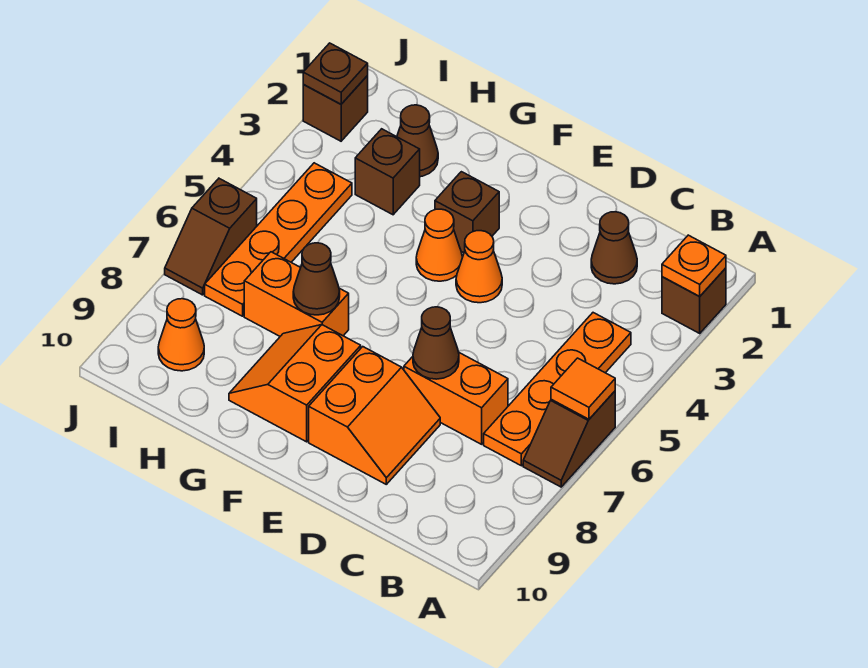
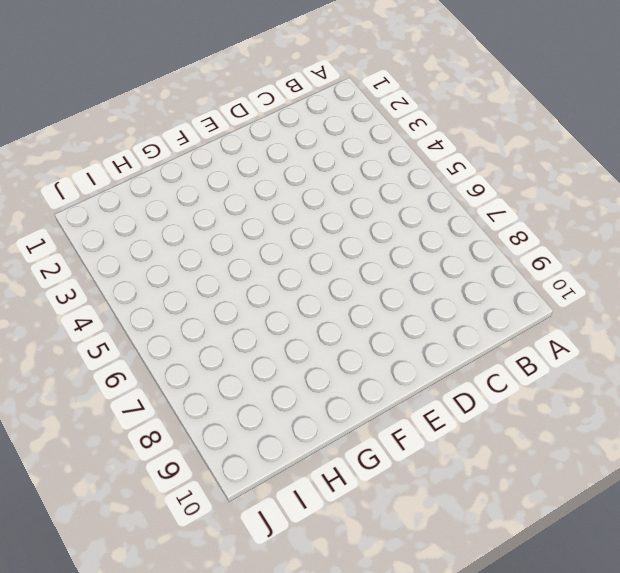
none -> brown 1x1 brick [662,268,726,333]
none -> brown 1x2 slope [523,391,615,487]
none -> orange 1x4 plate [484,313,631,466]

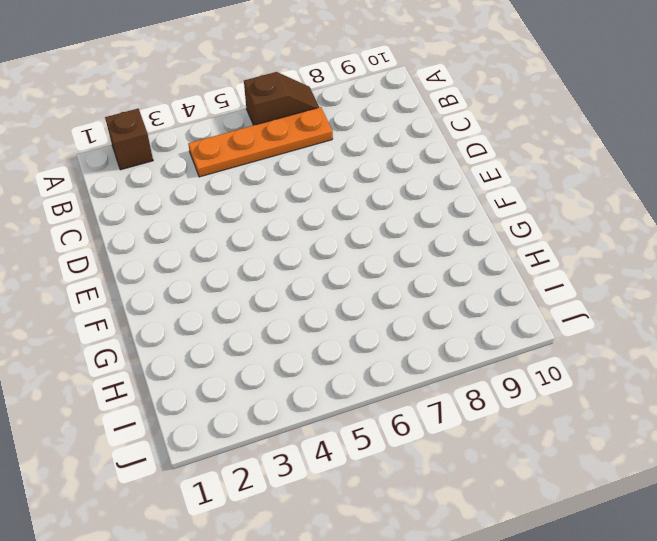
none -> brown 1x1 cone [591,212,637,284]
none -> orange 1x2 brick [404,353,508,444]
none -> orange 2x2 slope [309,347,440,484]

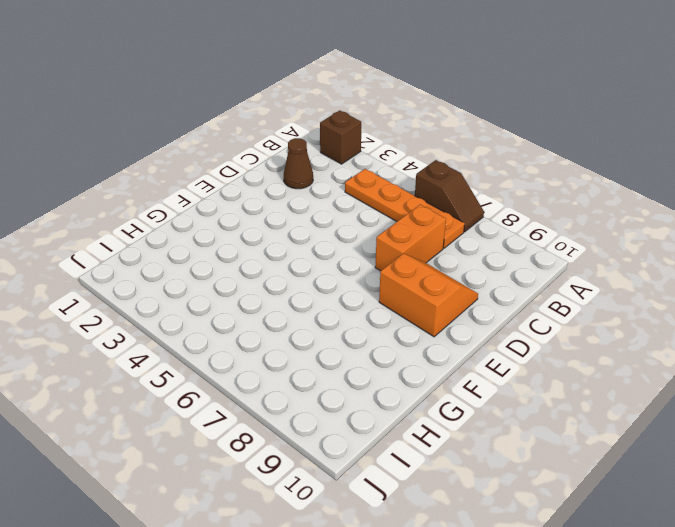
none -> orange 1x1 cone [456,231,502,303]
none -> brown 1x1 brick [435,172,499,253]
none -> orange 1x1 cone [416,209,462,281]

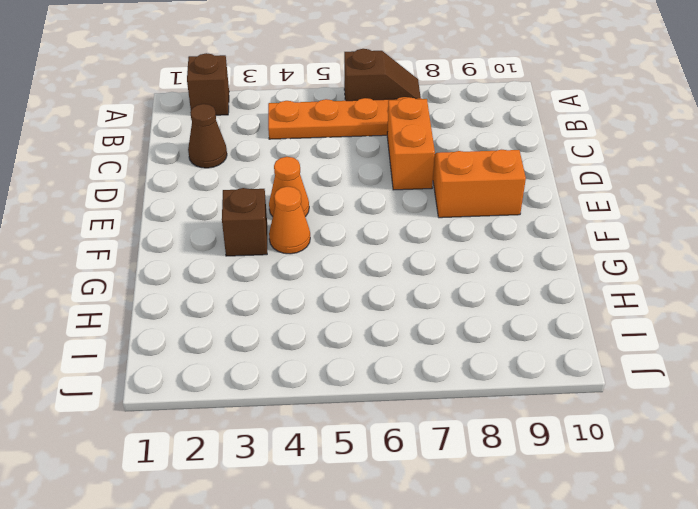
none -> orange 2x2 slope [229,325,361,442]
none -> orange 1x2 brick [244,252,349,336]
none -> brown 1x1 cone [397,105,438,177]

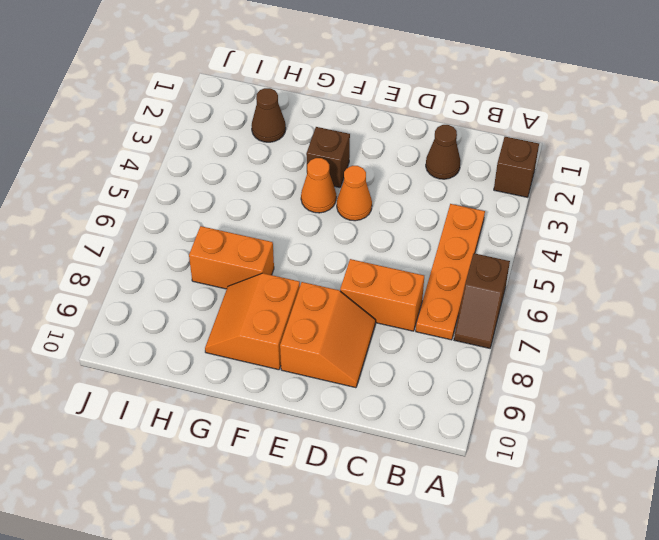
none -> brown 1x1 brick [355,129,420,215]
none -> orange 1x4 plate [205,163,352,316]
none -> orange 1x1 cone [158,299,204,371]

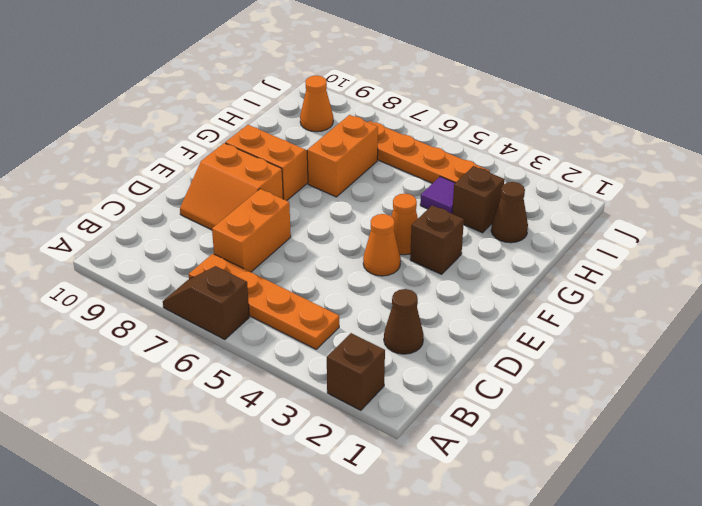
purple 1x1 tile [420,177,455,214] -> none
none -> brown 1x1 brick [303,76,368,141]
none -> brown 1x2 slope [165,179,257,295]
none -> orange 1x1 plate [662,235,726,296]

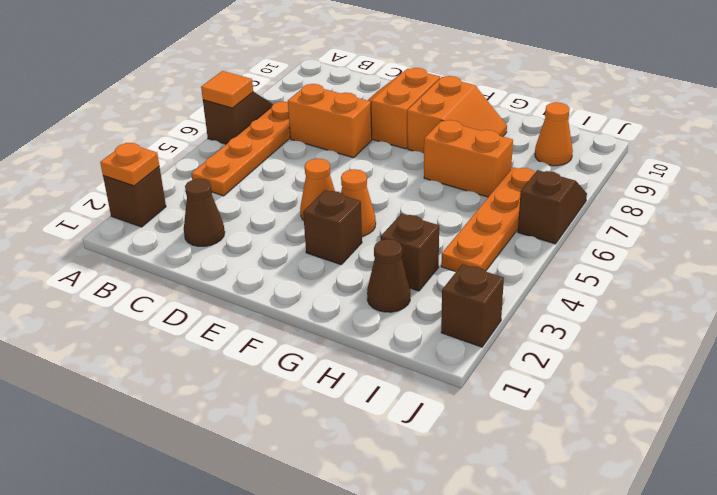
none -> brown 1x1 cone [413,307,459,379]
none -> brown 1x1 cone [293,243,340,315]
none -> brown 1x1 plate [303,43,368,104]

